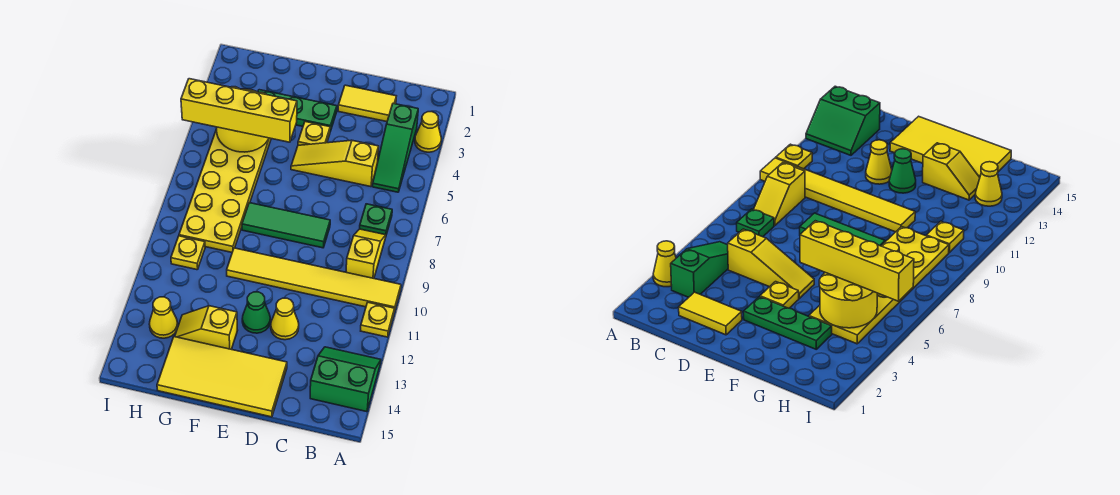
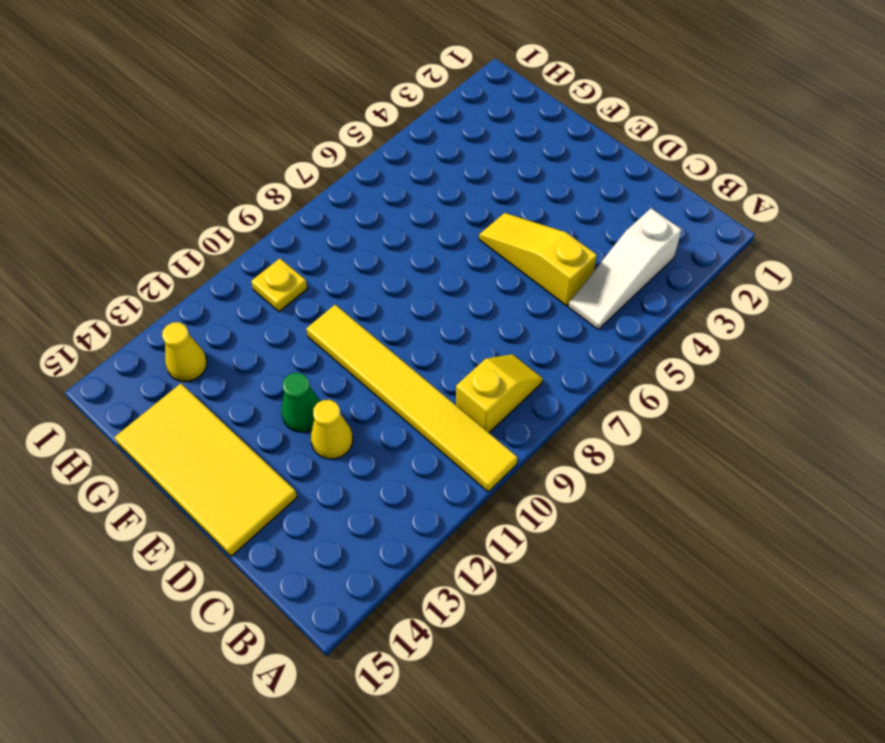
white 1x3 slope [568,208,682,329] -> green 1x3 slope [373,103,418,192]
none -> yellow 1x1 cone [415,112,441,152]
none -> yellow 1x1 plate [361,302,395,337]
none -> green 2x2 slope [310,347,381,412]

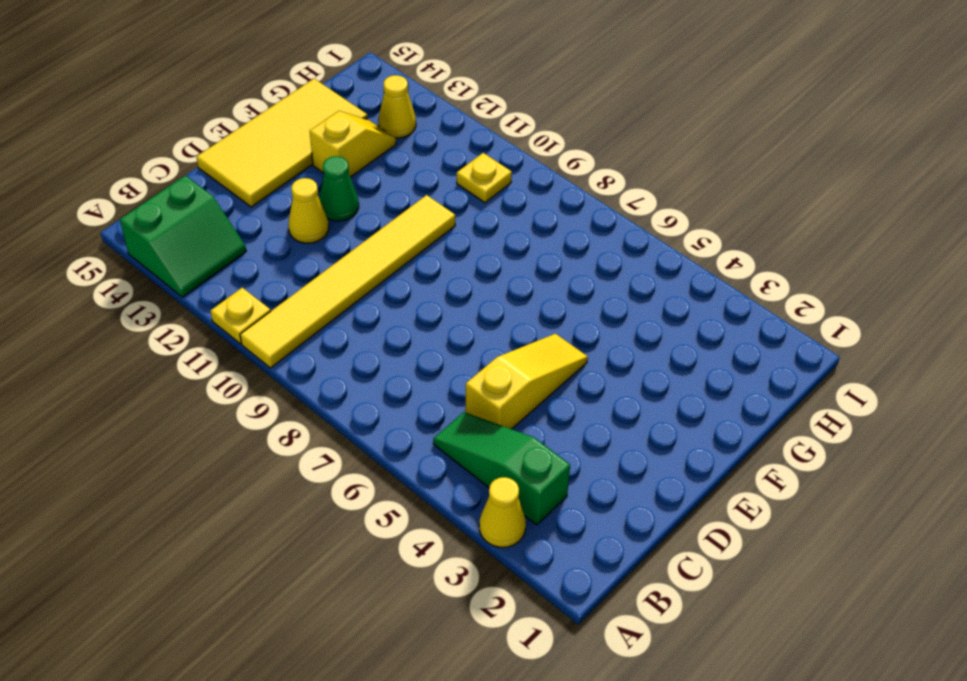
none -> green 1x1 plate [360,204,392,235]
none -> yellow 1x2 slope [346,229,386,278]
none -> yellow 1x2 tile [338,85,396,122]

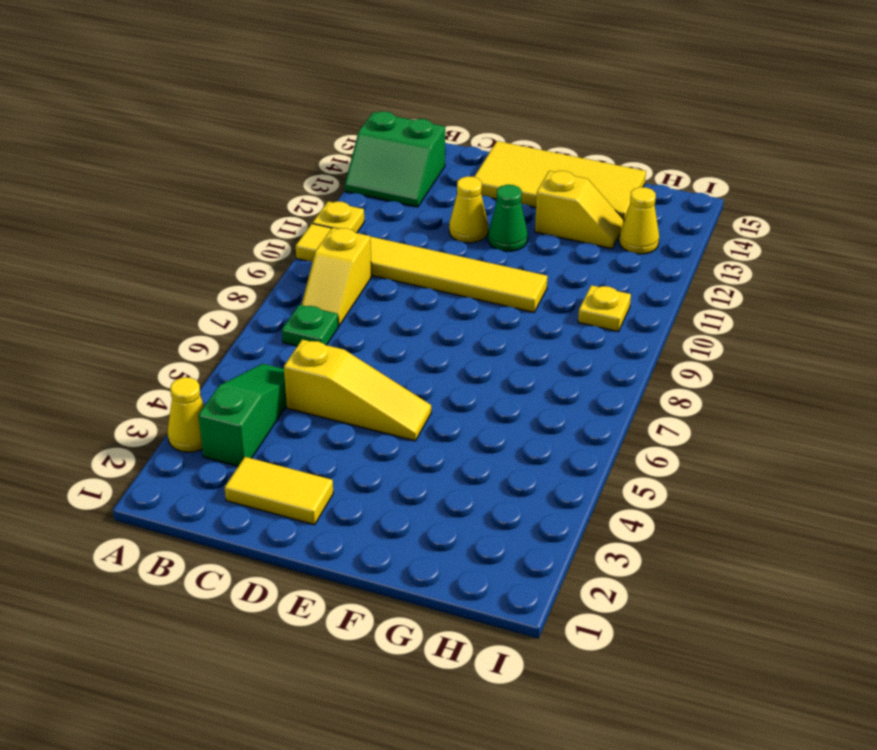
none -> green 1x3 tile [242,203,330,248]
none -> green 1x3 plate [258,90,337,131]
none -> yellow 1x1 plate [298,122,330,145]

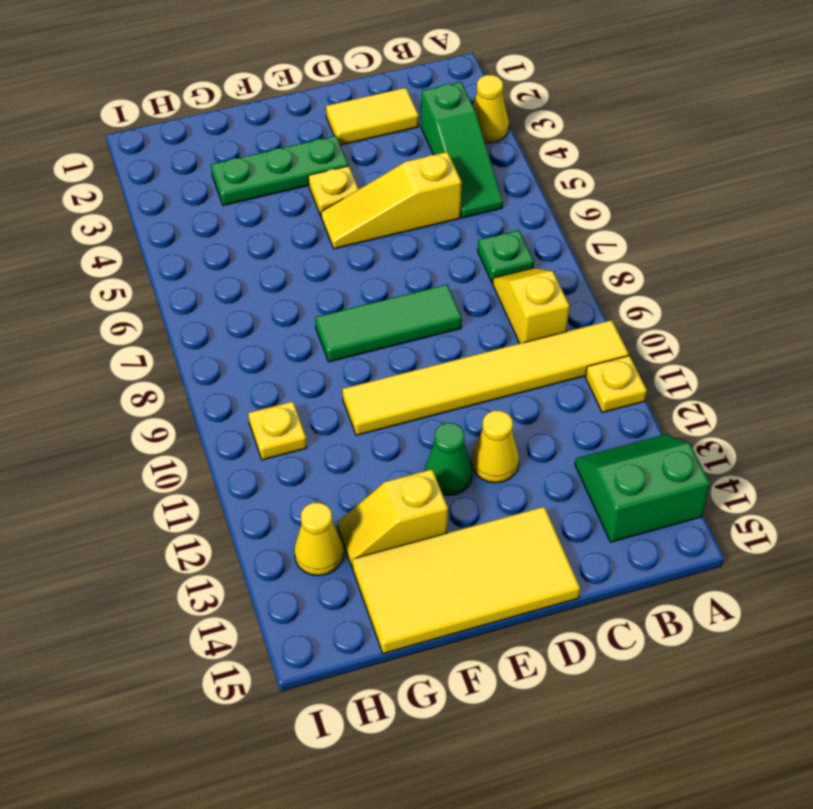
none -> yellow 2x6 plate [179,129,271,252]
none -> yellow 2x2 round brick [217,87,269,152]
none -> yellow 1x4 brick [181,79,297,142]

